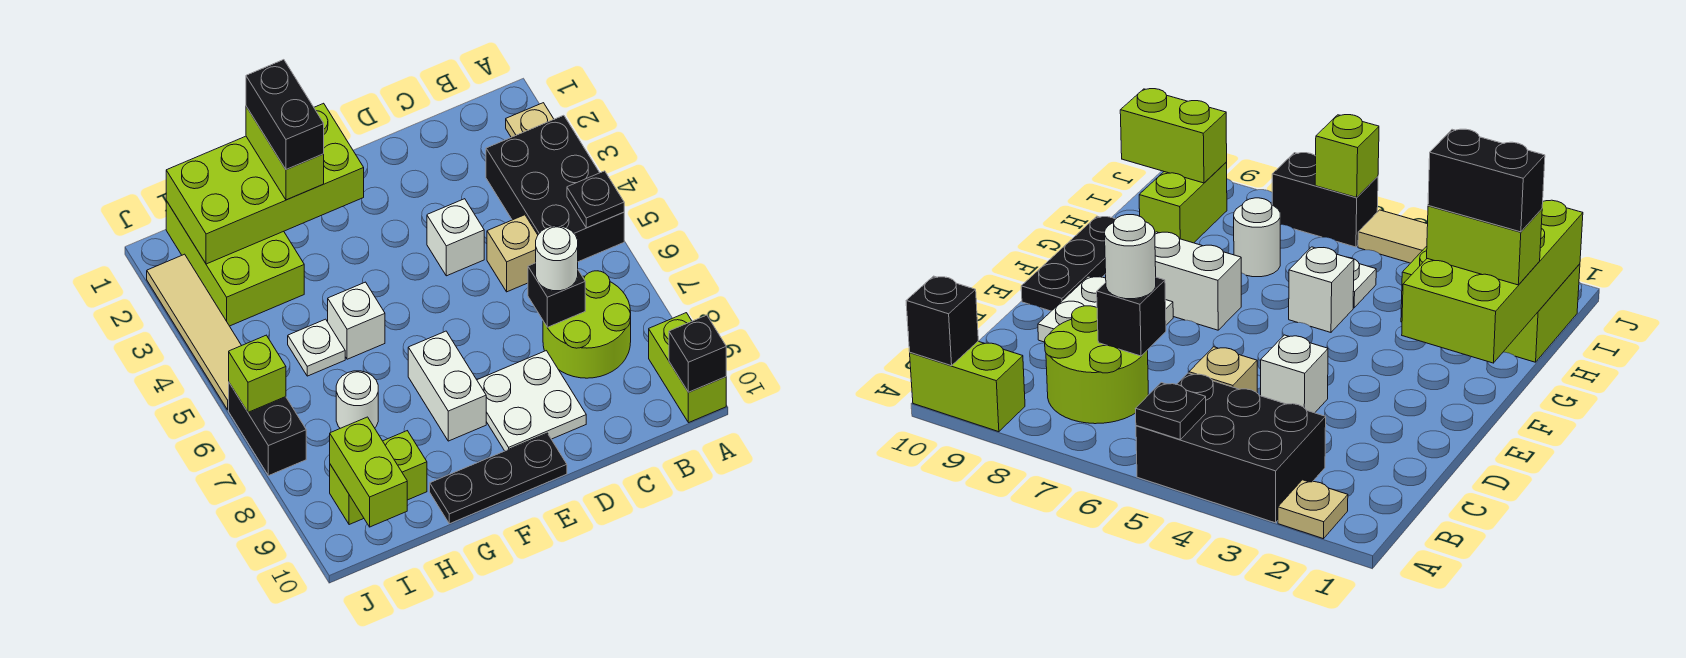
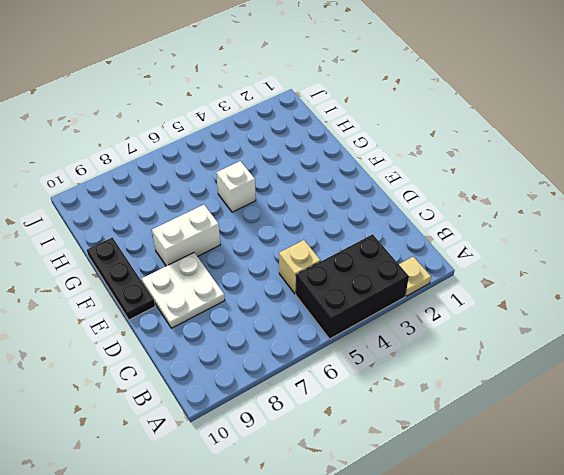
none -> lime 1x2 brick [649,313,726,423]
none -> lime 2x2 round brick [543,271,631,378]
none -> white 1x1 brick [427,199,484,276]

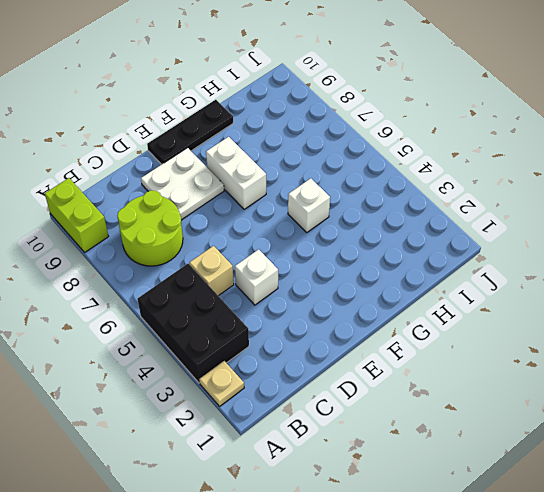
none -> lime 2x3 brick [166,201,304,326]
none -> white 1x1 plate [288,319,345,376]
none -> white 1x1 round brick [336,371,378,428]

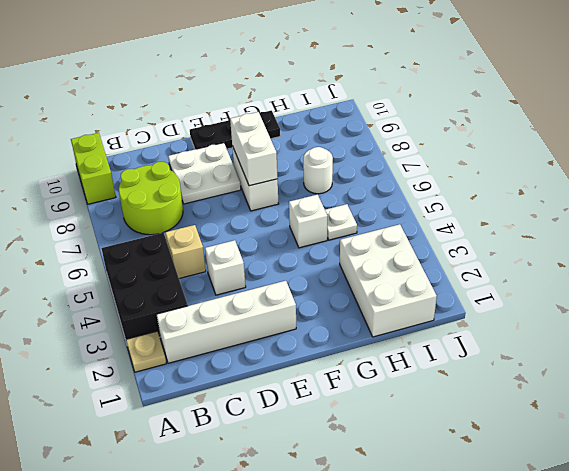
white 1x4 brick [156,281,296,363] -> none
white 1x2 brick [230,112,278,186] -> none
white 2x3 brick [340,224,437,337] -> lime 2x3 brick [166,201,304,326]
none -> lime 1x2 brick [330,431,427,525]
none -> tan 1x4 tile [147,254,241,410]
none -> black 1x2 brick [229,383,306,476]

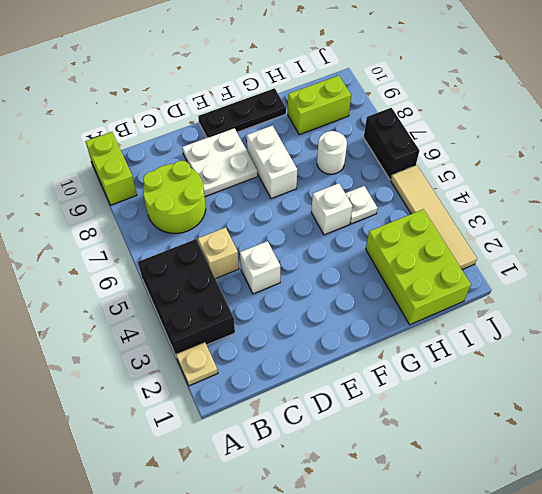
none -> black 1x1 plate [567,171,624,228]
none -> black 1x1 brick [669,315,726,392]
none -> black 1x1 brick [528,263,585,327]

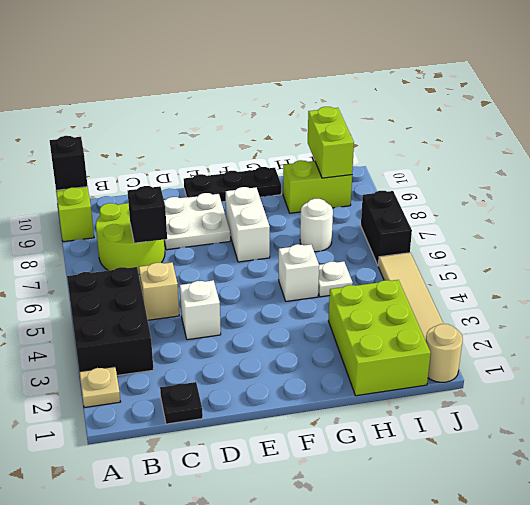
black 1x1 plate [160,382,203,424] -> black 1x1 plate moved to [567,171,624,228]
tan 1x1 round brick [426,324,463,382] -> none
none -> lime 2x4 brick [166,103,364,264]
none -> lime 1x1 brick [229,335,286,412]
none -> white 1x1 round brick [536,226,578,291]

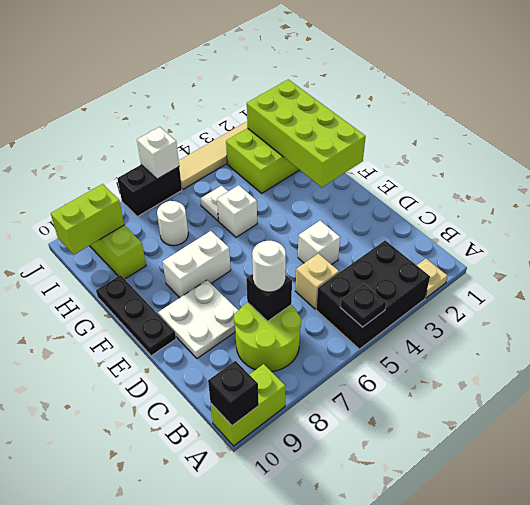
white 1x1 brick [137,127,179,179] -> lime 1x1 brick [229,335,286,412]
none -> lime 1x2 brick [246,107,324,200]
none -> black 1x2 brick [246,60,324,170]

